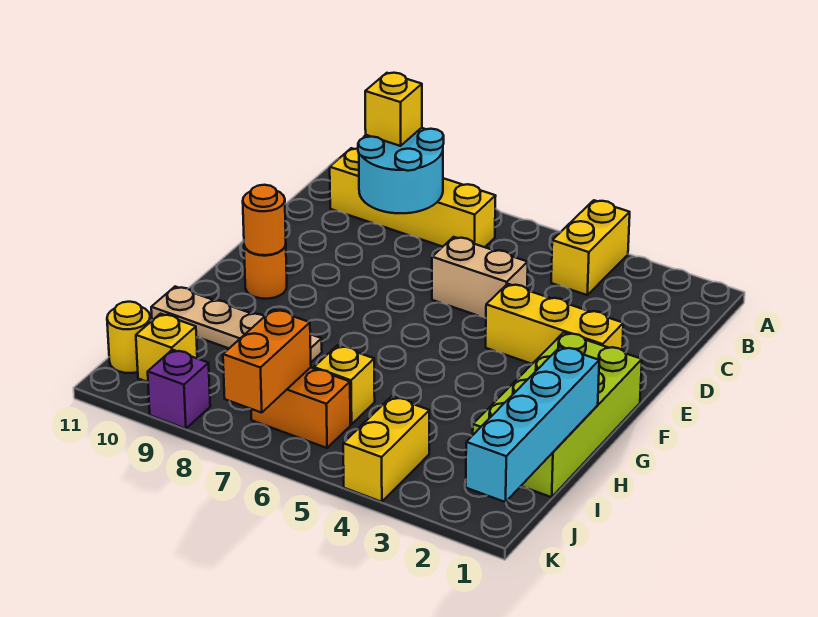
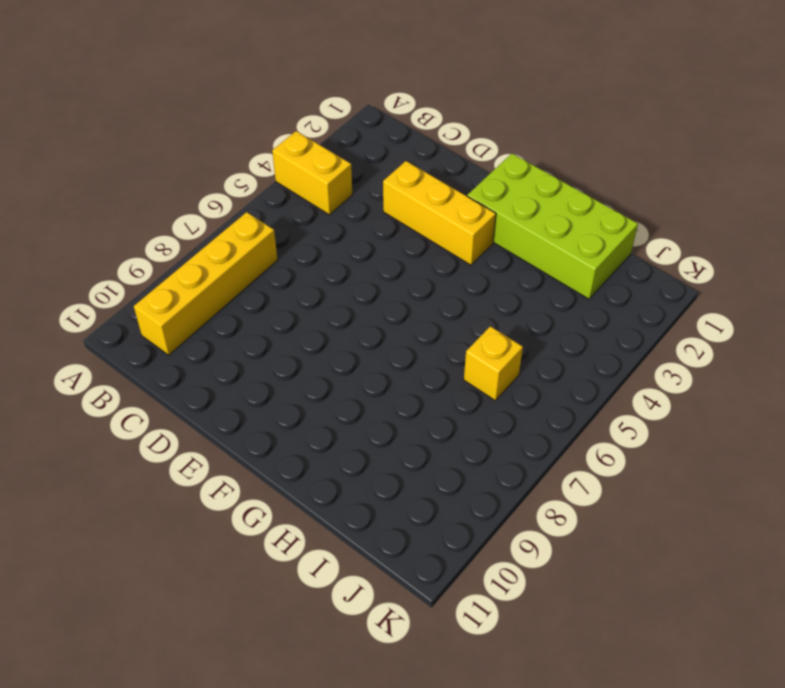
yellow 1x3 brick [383,161,496,265] -> yellow 1x3 brick turned to [486,284,623,364]
none -> tan 1x2 brick [432,237,528,318]
none -> orange 1x1 round brick [244,245,287,299]
none -> tan 1x4 plate [151,287,322,362]

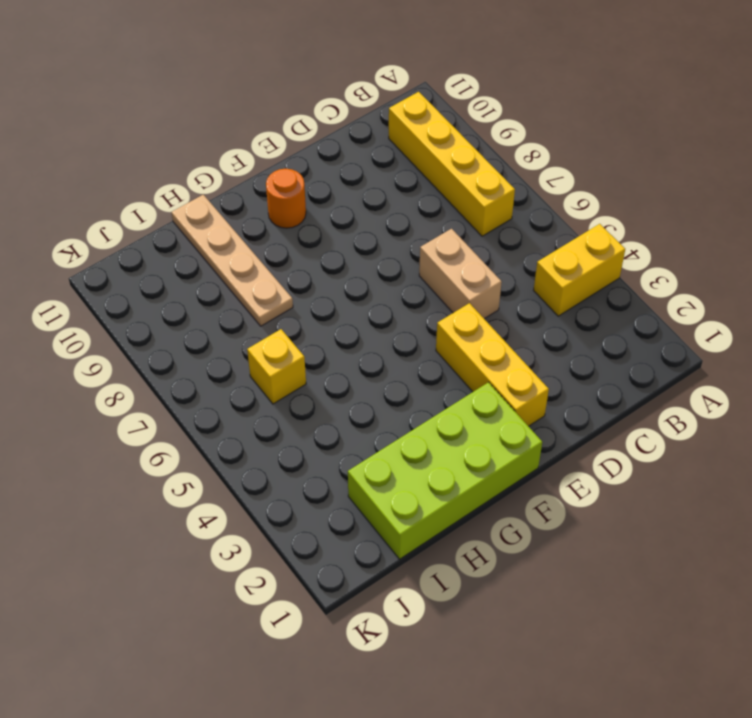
none -> yellow 1x2 brick [343,397,429,502]
none -> orange 1x2 brick [251,367,350,448]
none -> yellow 1x1 brick [136,314,197,382]

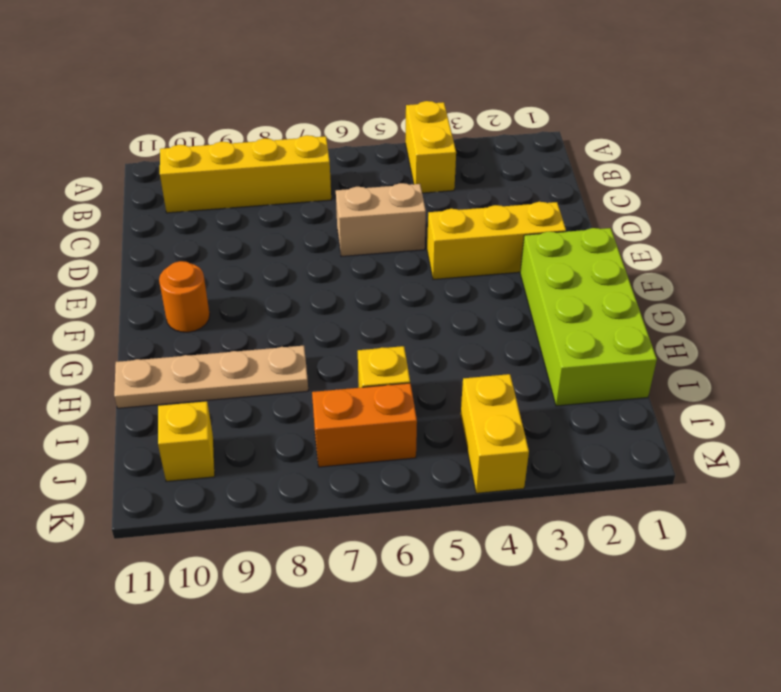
none -> yellow 1x1 round brick [107,302,150,373]
none -> purple 1x1 brick [148,350,210,429]
none -> cyan 2x2 round brick [358,128,444,213]

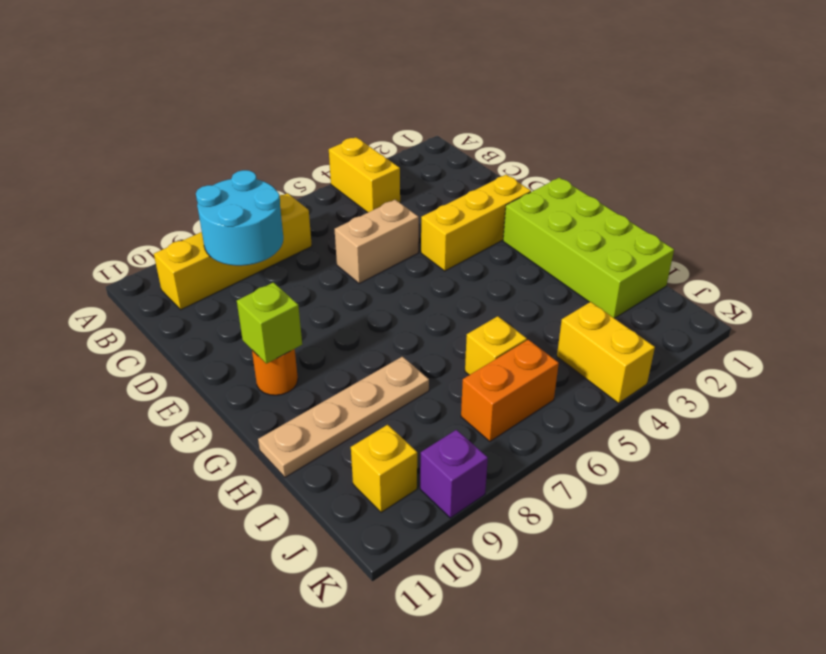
lime 1x1 brick [237,282,302,364] -> orange 1x1 round brick [243,185,286,255]
none -> yellow 1x1 round brick [107,302,150,373]
none -> cyan 1x4 brick [466,347,599,502]
none -> orange 1x2 brick [223,309,311,413]

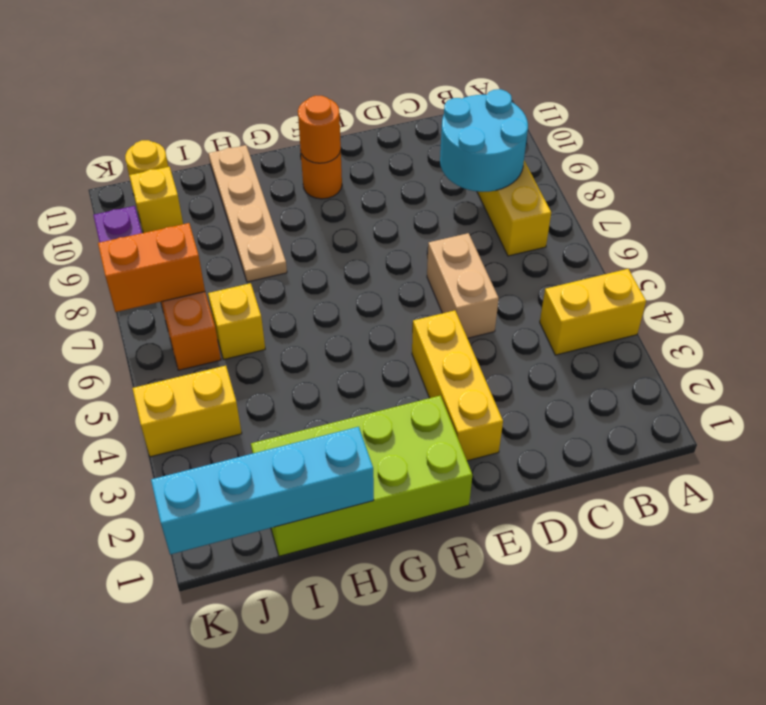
none -> yellow 1x1 brick [365,73,422,146]

